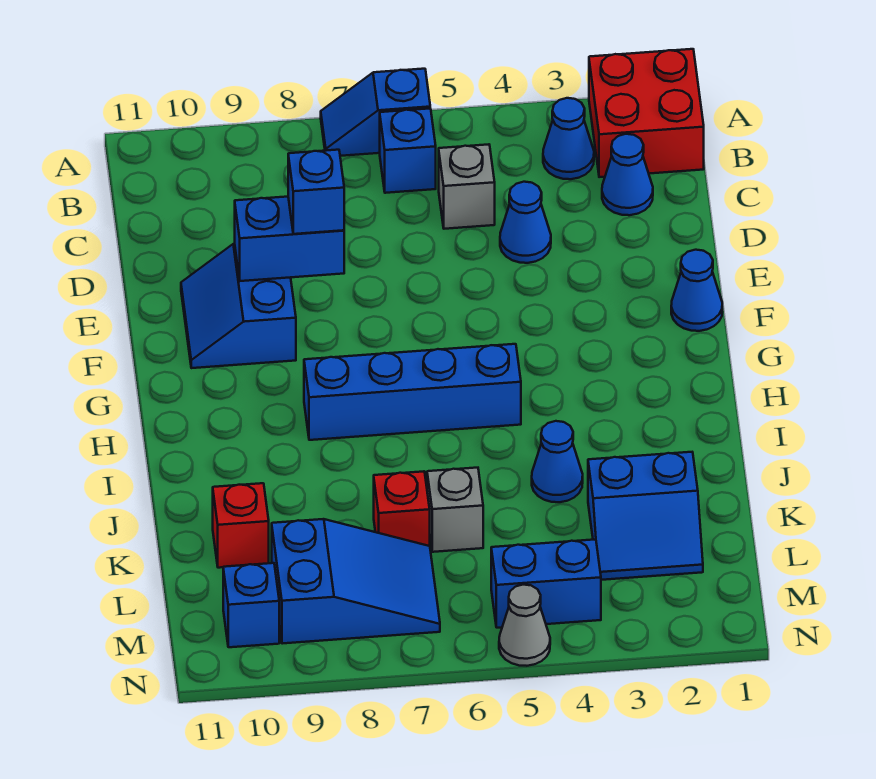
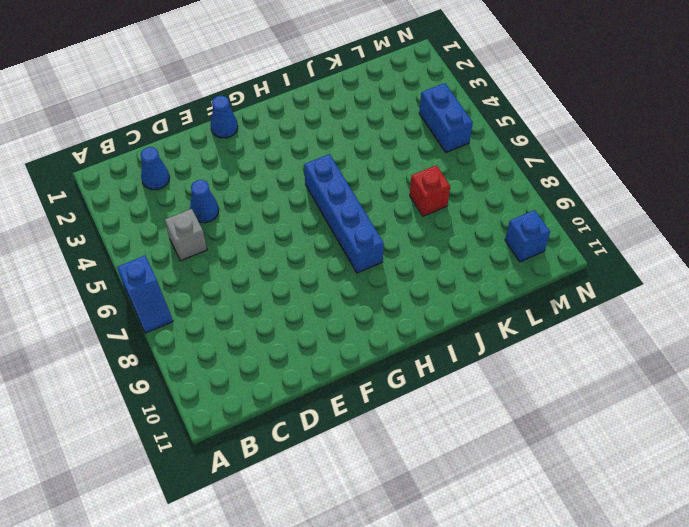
none -> red 2x2 brick [589,49,704,177]
none -> blue 1x1 cone [543,98,594,179]
none -> blue 1x1 brick [380,108,436,193]

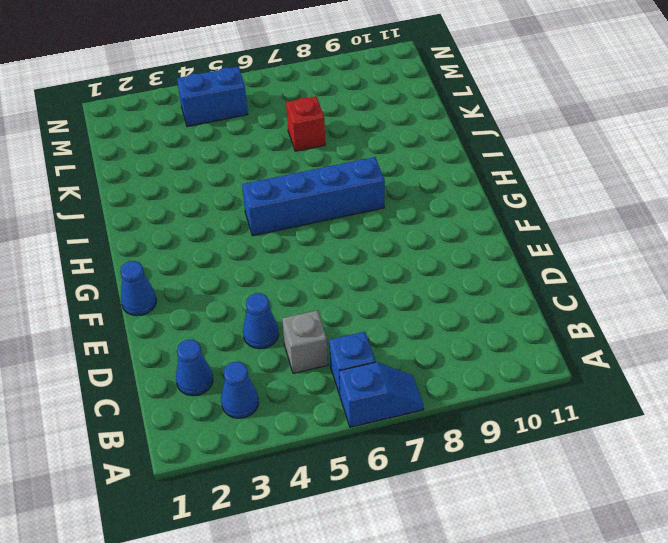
none -> red 2x2 brick [589,49,704,177]
none -> blue 2x2 slope [181,244,296,368]
none -> blue 1x1 cone [532,421,583,502]

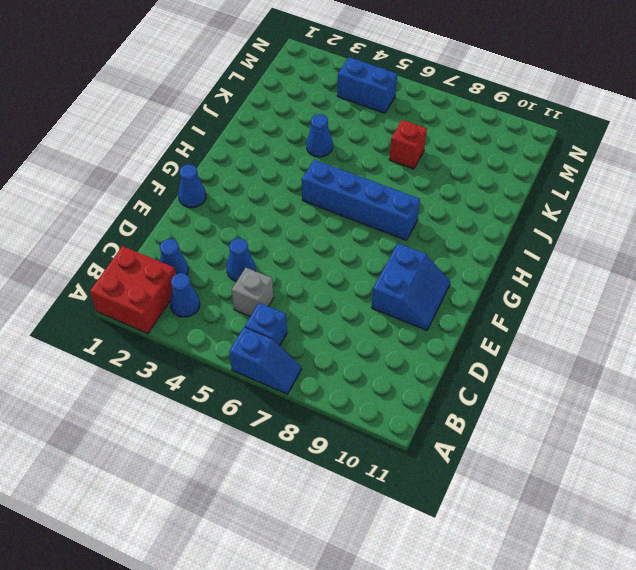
none -> blue 2x2 slope [588,452,703,580]
none -> grey 1x1 brick [427,468,483,552]
none -> red 1x1 brick [213,483,269,568]

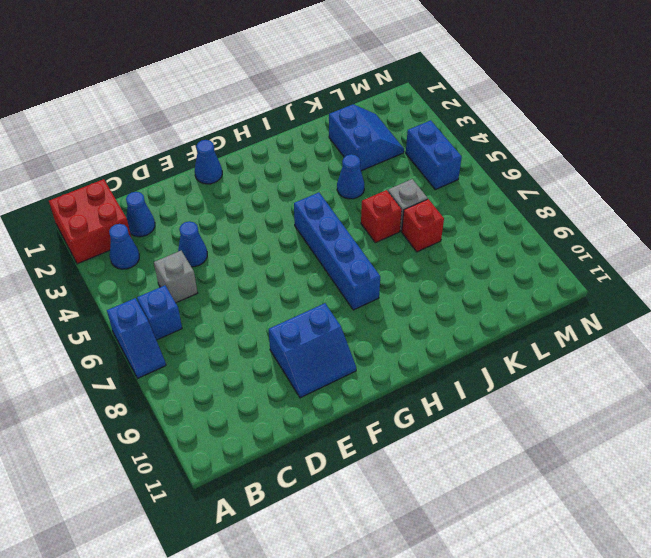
red 1x1 brick [361,190,402,243] -> red 1x1 brick moved to [213,483,269,568]
none -> blue 2x3 slope [272,519,440,644]
none -> blue 1x1 brick [223,563,279,647]
none -> grey 1x1 cone [499,585,550,666]

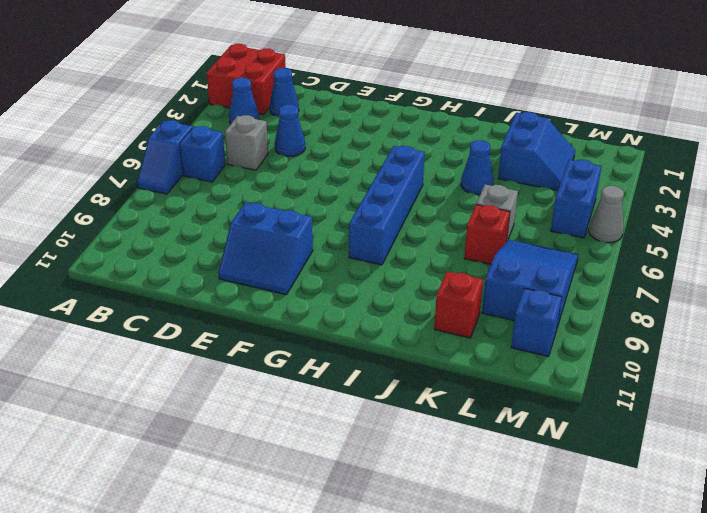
none -> blue 1x1 cone [671,250,722,331]
none -> blue 1x2 brick [235,197,344,281]
none -> blue 1x1 brick [288,150,344,234]

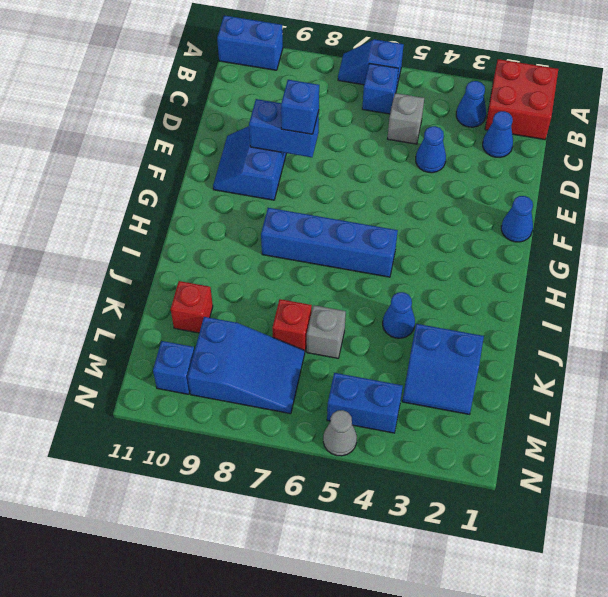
blue 1x2 brick [217,15,283,70] -> none

